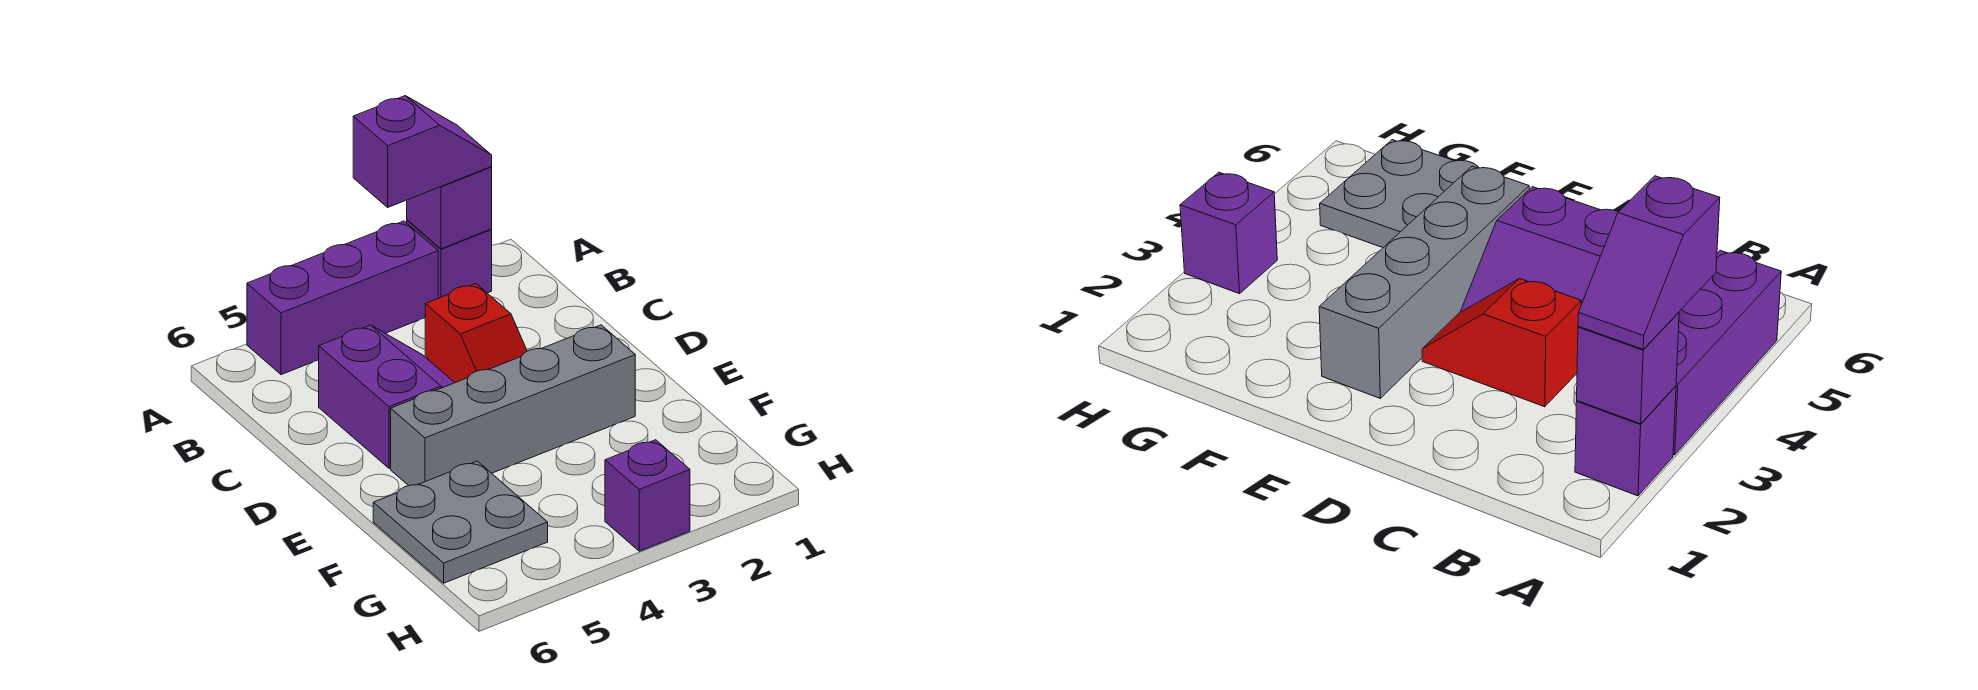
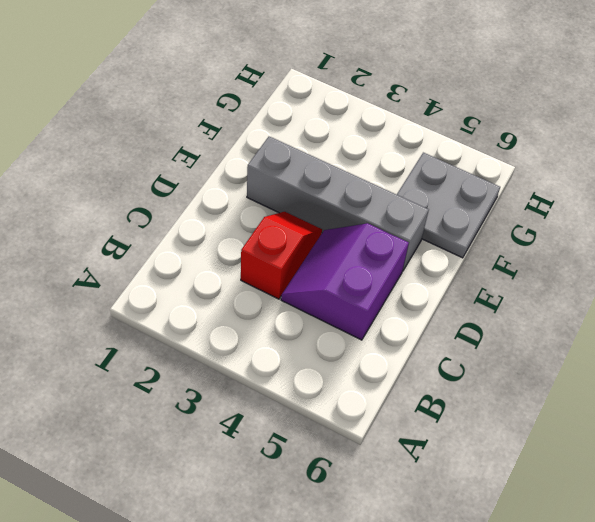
none -> purple 1x1 brick [407,220,492,298]
none -> purple 1x3 brick [247,221,438,375]

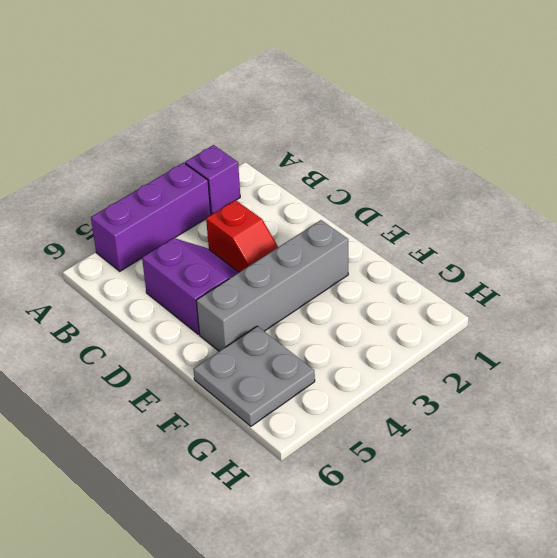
none -> purple 1x1 brick [605,440,690,551]
none -> purple 1x1 brick [407,167,492,249]

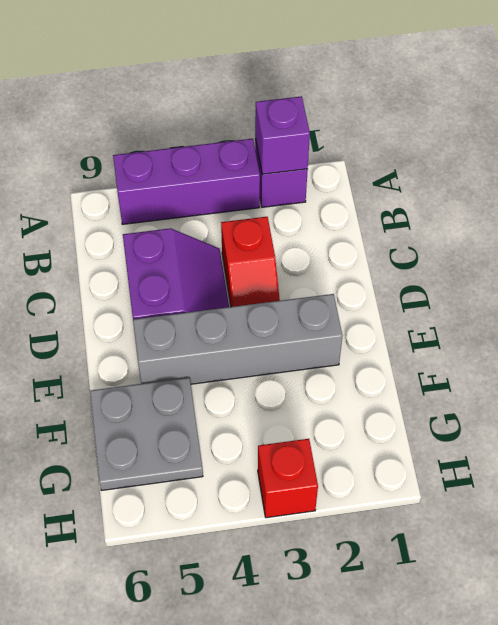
red 1x1 brick [258,439,318,518] -> purple 1x1 brick [605,440,690,551]
none -> purple 1x2 slope [353,96,492,207]

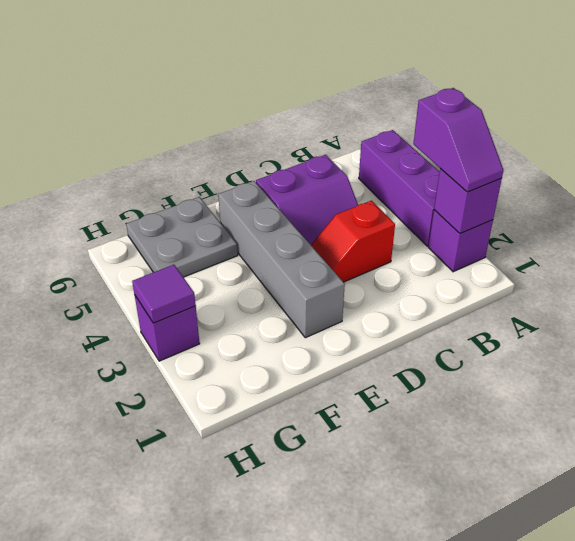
purple 1x1 tile [132,265,196,323] -> none

